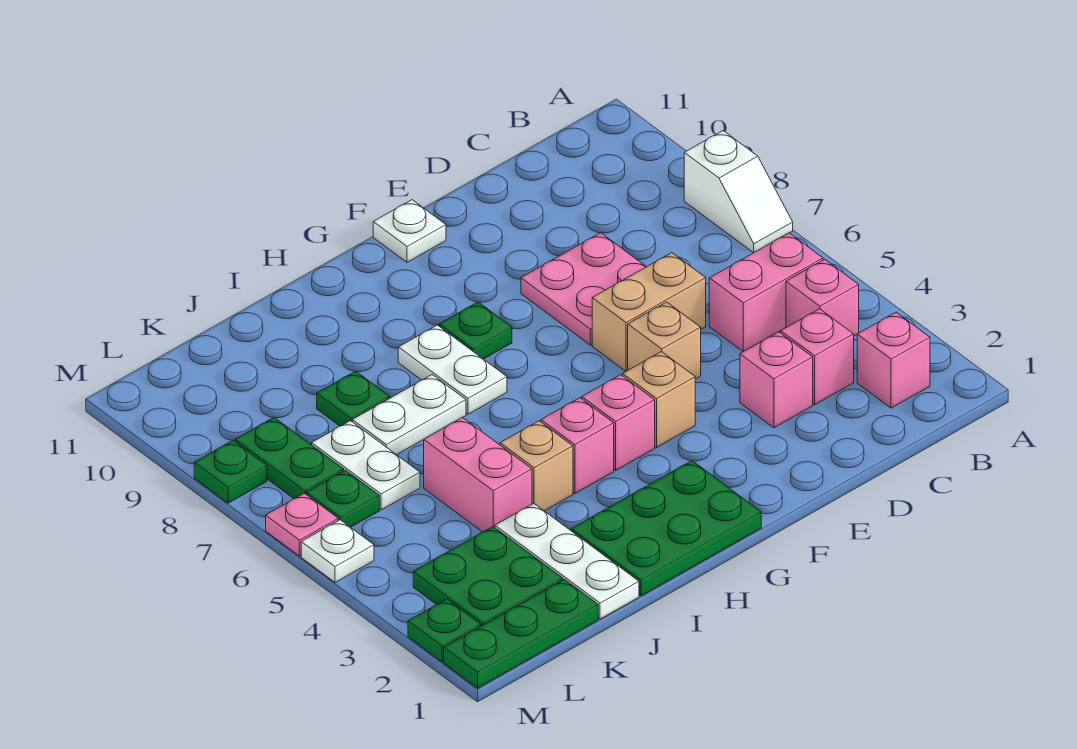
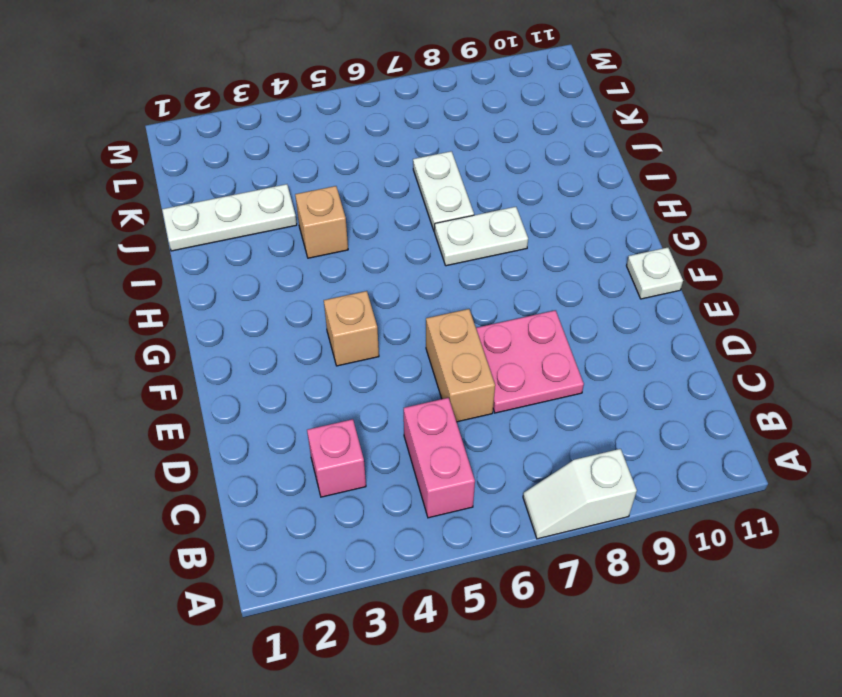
none -> pink 1x1 brick [857,312,930,408]
none -> pink 1x1 brick [786,259,859,336]
none -> pink 1x1 brick [740,332,813,428]
none -> tan 1x1 brick [628,302,701,379]

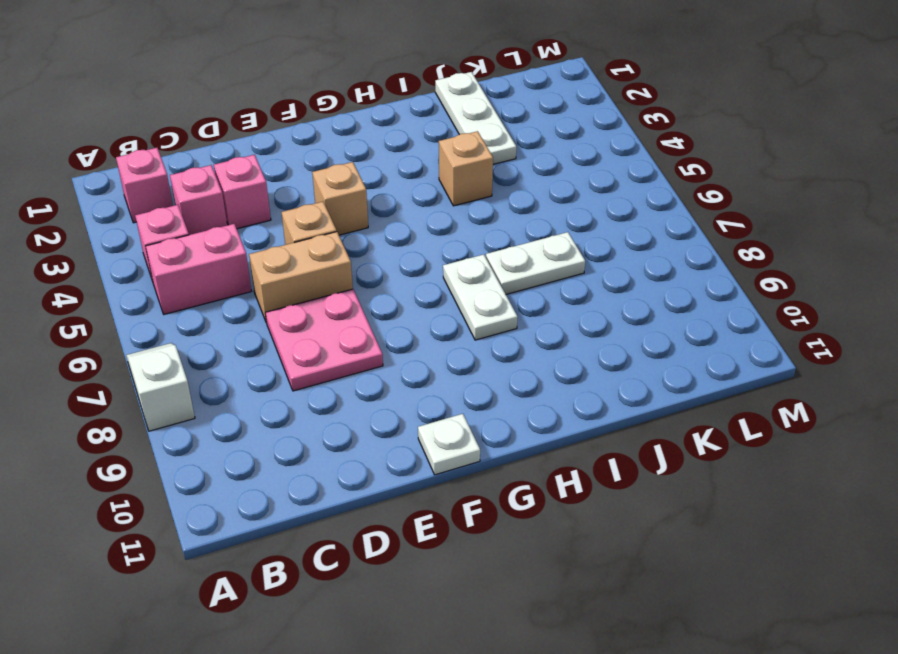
none -> green 2x3 plate [571,461,761,596]
none -> pink 1x1 brick [582,375,655,470]
none -> green 1x1 plate [439,302,512,359]
none -> pink 1x1 brick [541,398,614,494]

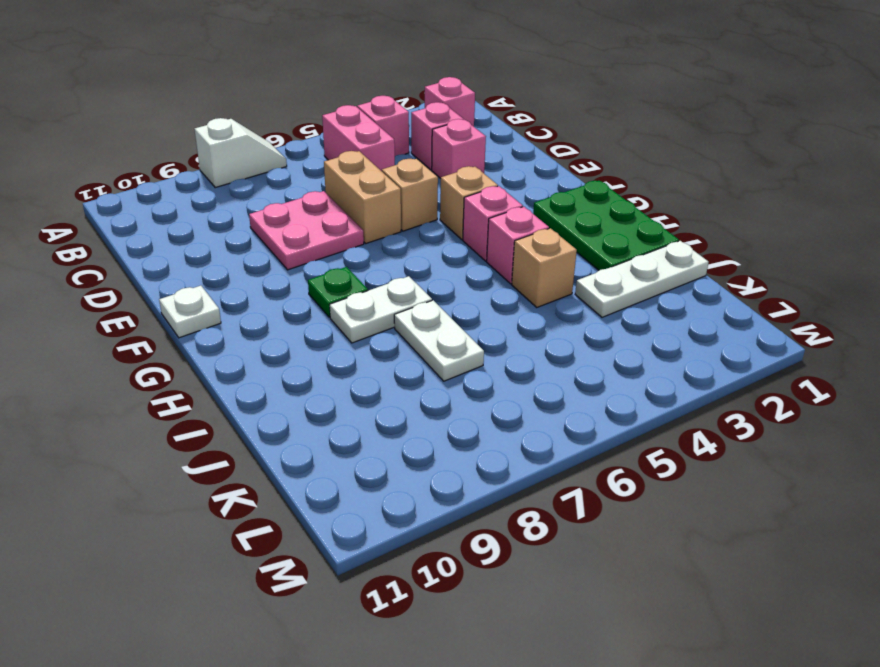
none -> pink 1x2 brick [424,417,532,532]
none -> green 1x1 plate [317,371,390,426]
none -> green 1x3 plate [444,579,598,688]
none -> green 2x2 plate [413,527,563,626]

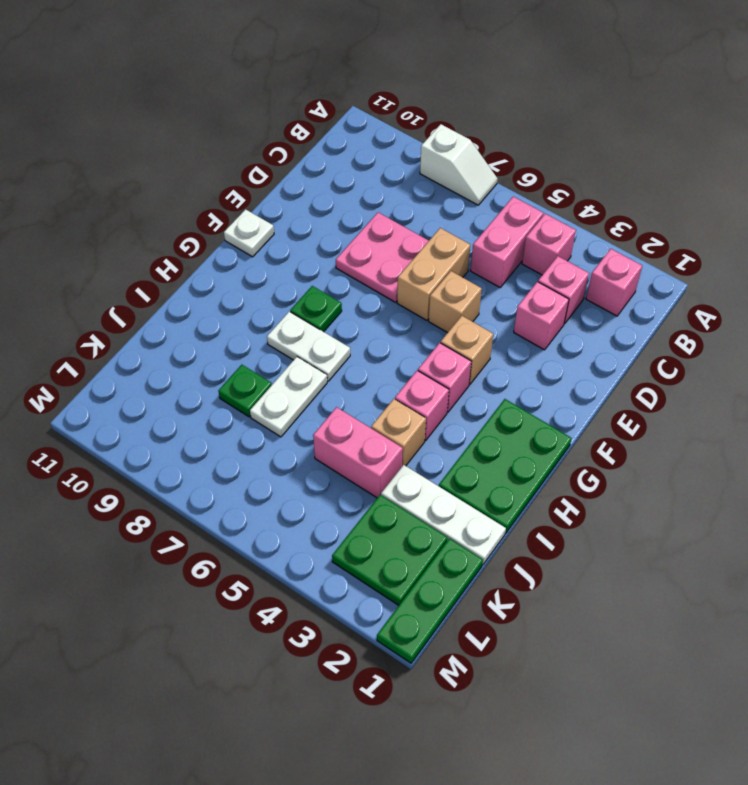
none -> white 1x2 plate [312,421,420,510]
none -> green 1x1 plate [306,470,379,527]
none -> green 1x2 plate [235,417,344,499]
none -> green 1x1 plate [408,599,481,662]

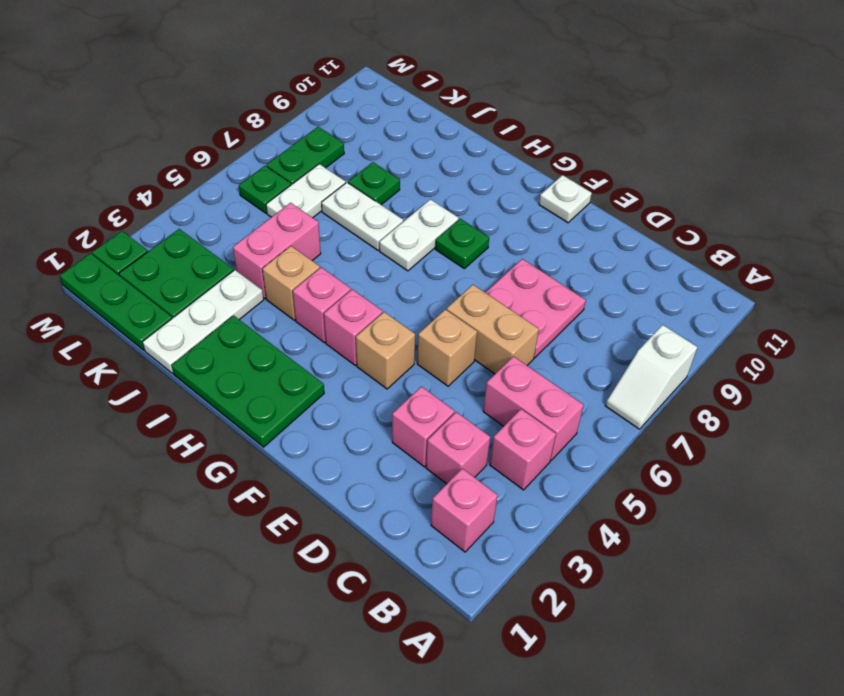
none -> white 1x1 plate [301,520,374,583]
none -> pink 1x1 plate [266,493,338,556]
none -> green 1x1 plate [194,441,267,503]

